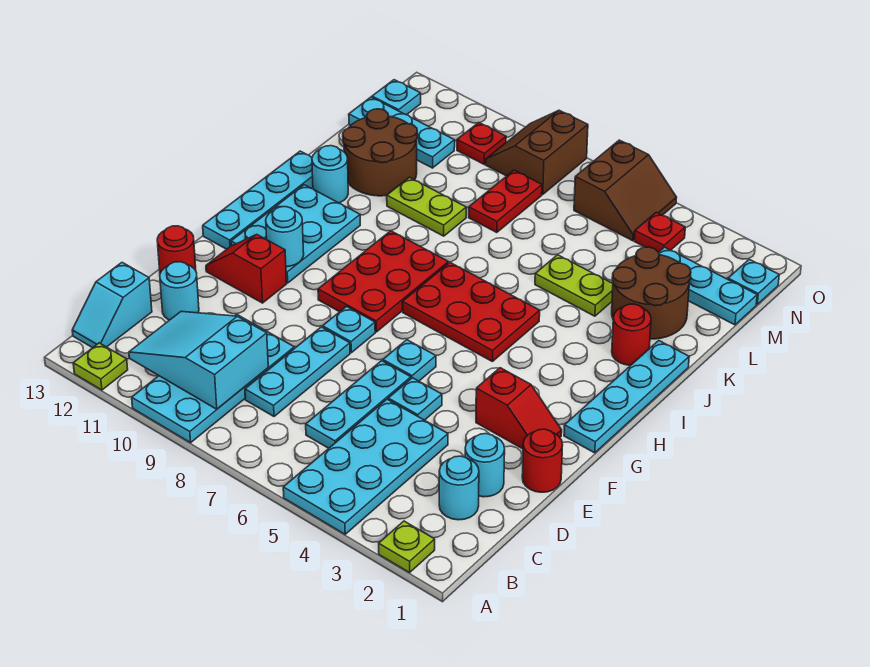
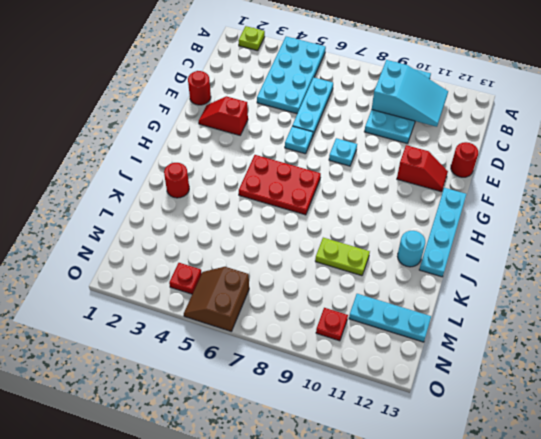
none -> lime 1x1 plate [73,343,128,390]
none -> cyan 1x2 slope [72,263,152,348]
none -> cyan 1x1 round brick [439,456,479,520]
none -> cyan 1x3 plate [245,327,350,416]

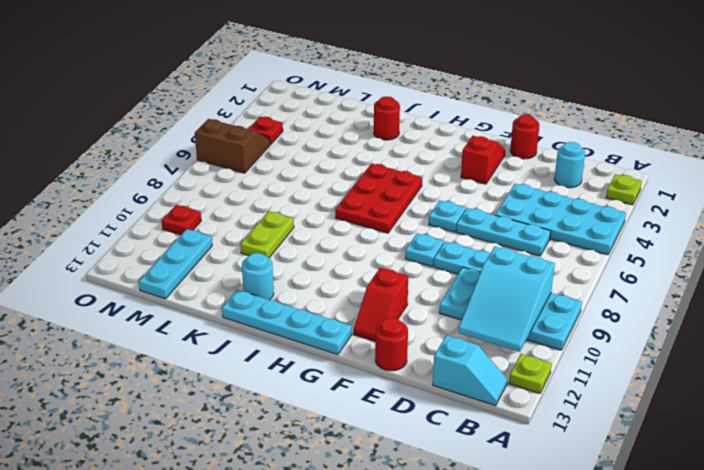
none -> cyan 1x1 round brick [465,434,505,497]
none -> cyan 1x1 round brick [160,262,199,320]
none -> cyan 1x1 plate [388,378,442,420]
none -> cyan 1x4 plate [564,341,689,453]

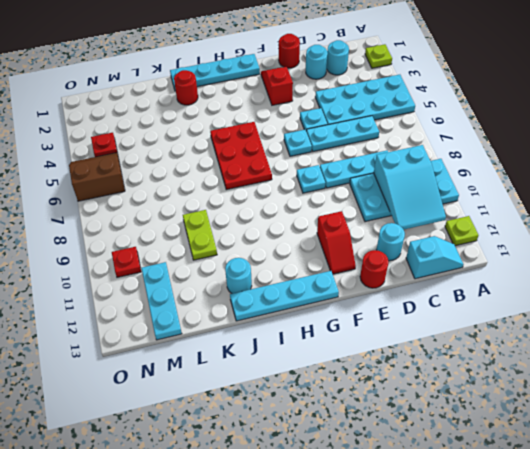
none -> red 2x3 plate [318,231,448,332]
none -> cyan 2x3 plate [231,185,360,283]
none -> brown 2x2 round brick [612,247,691,339]
none -> lime 1x2 plate [535,255,613,316]

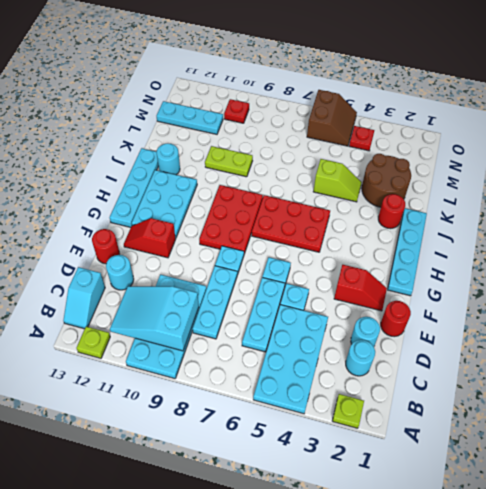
lime 1x2 slope [313,159,362,202] -> lime 1x2 plate [535,255,613,316]
none -> brown 2x2 round brick [343,109,417,196]
none -> red 1x2 plate [469,170,542,233]
none -> cyan 1x3 plate [658,247,757,325]
none -> cyan 1x1 plate [728,259,779,304]

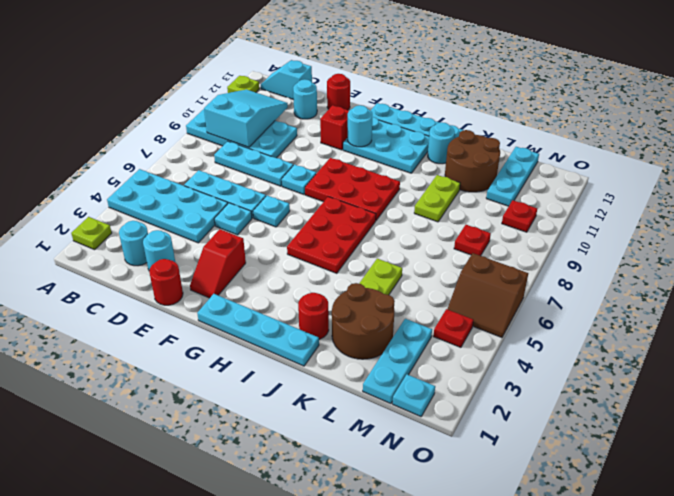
red 1x1 plate [454,225,491,256] -> red 1x2 plate [469,170,542,233]
none -> brown 2x2 slope [486,110,588,194]
none -> cyan 1x1 plate [372,80,421,115]

